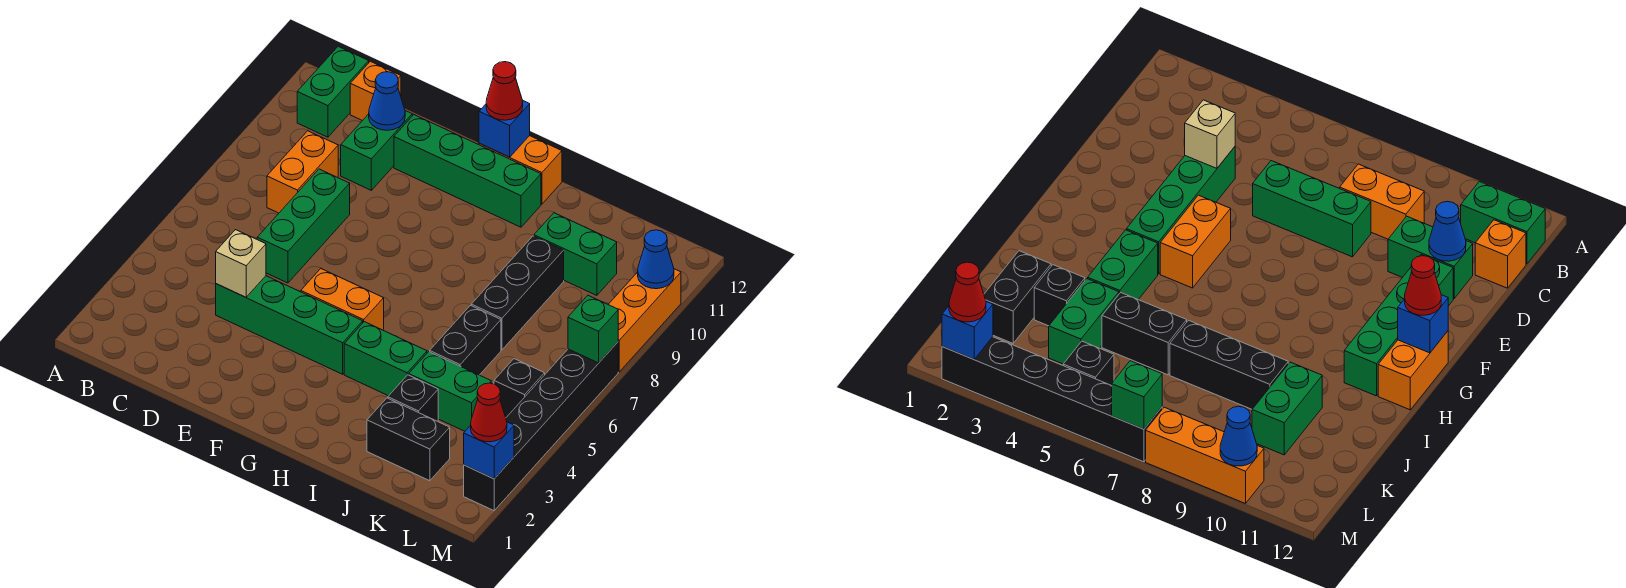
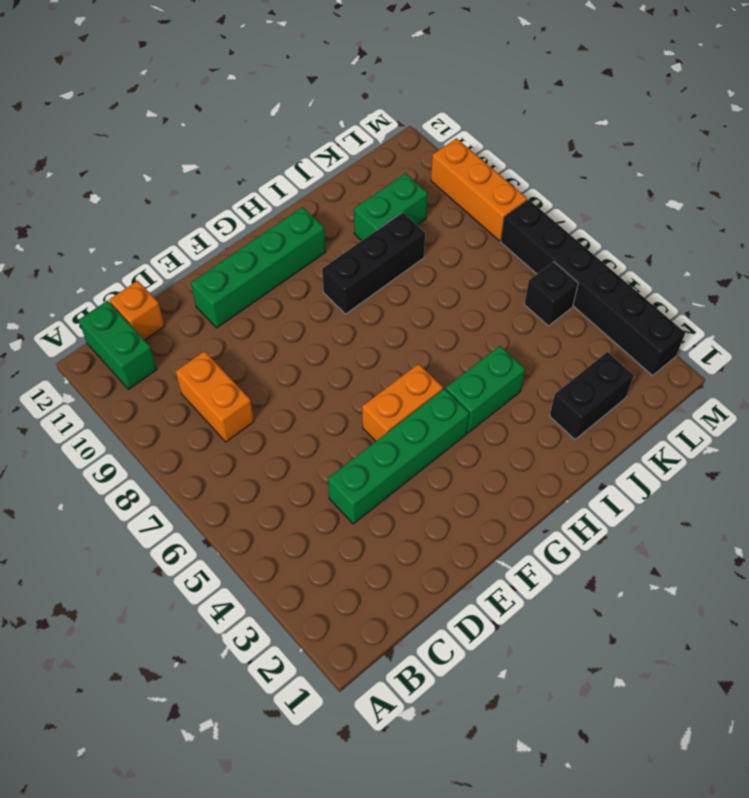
black 1x3 brick [322,212,425,314] -> black 1x3 brick turned to [471,236,564,350]
none -> green 1x3 brick [257,169,350,283]
none -> green 1x2 brick [341,111,412,190]
none -> orange 1x2 brick [479,136,562,204]

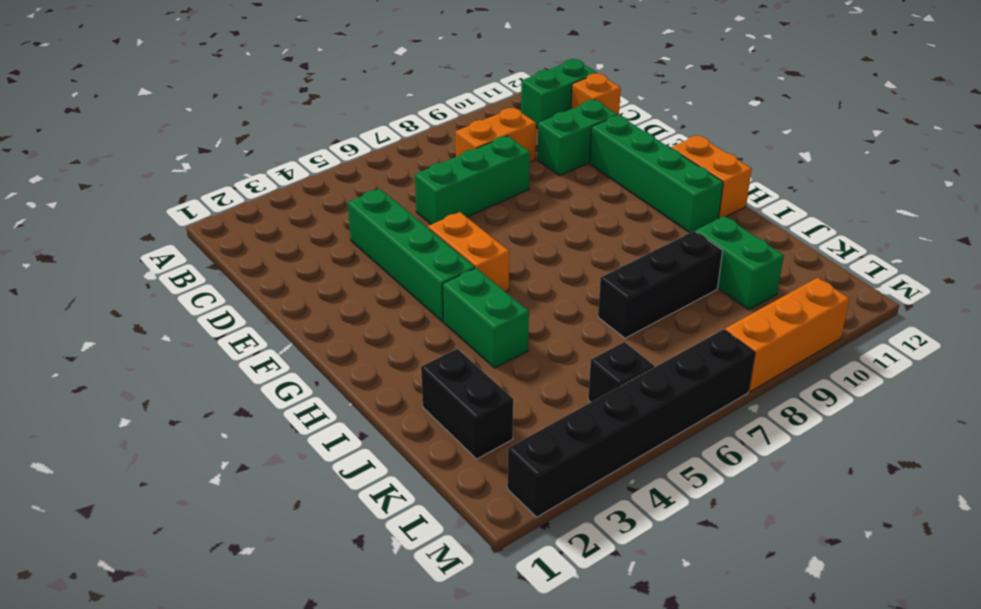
none -> black 1x1 brick [388,375,438,421]
none -> green 1x2 brick [409,352,491,431]
none -> black 1x2 brick [430,305,501,375]

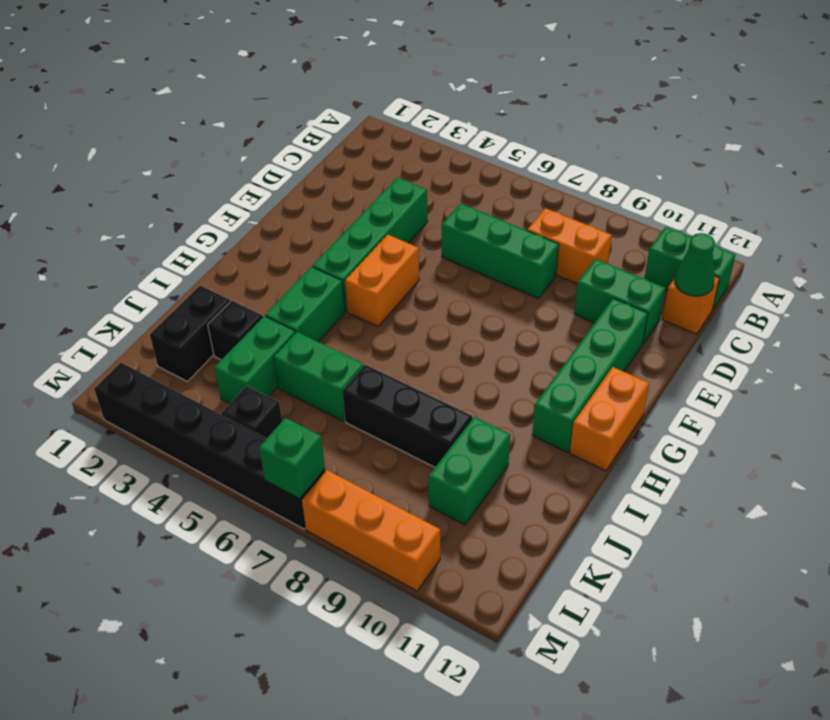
green 1x1 cone [675,233,715,296] -> none
green 1x2 brick [273,332,364,421] -> black 1x2 brick [430,305,501,375]
none -> tan 1x1 brick [216,230,266,297]
none -> blue 1x1 cone [369,72,405,130]
none -> blue 1x1 brick [479,101,530,157]

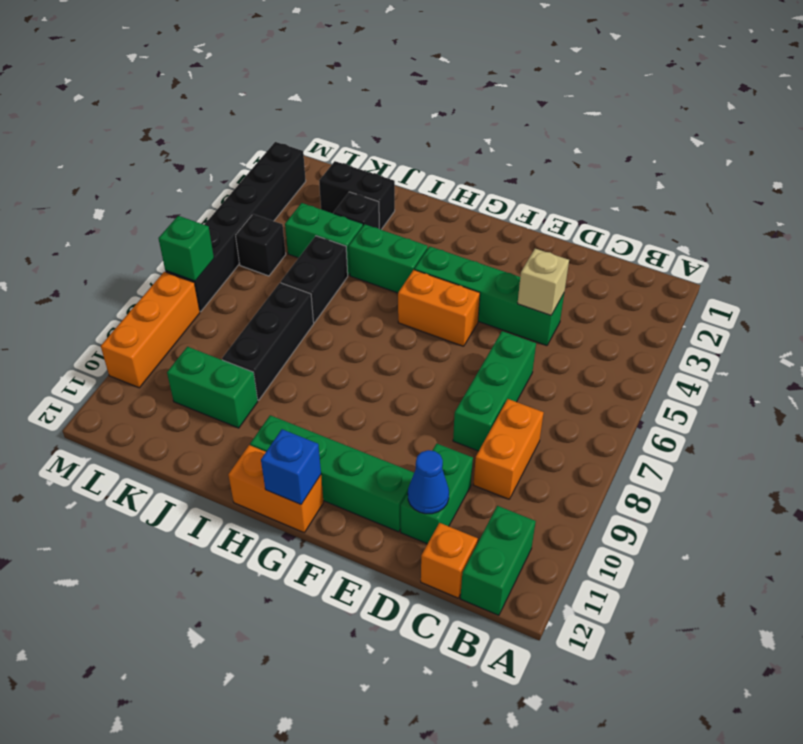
none -> blue 1x1 brick [464,422,514,479]
none -> blue 1x1 cone [638,230,674,289]
none -> red 1x1 cone [486,62,523,120]

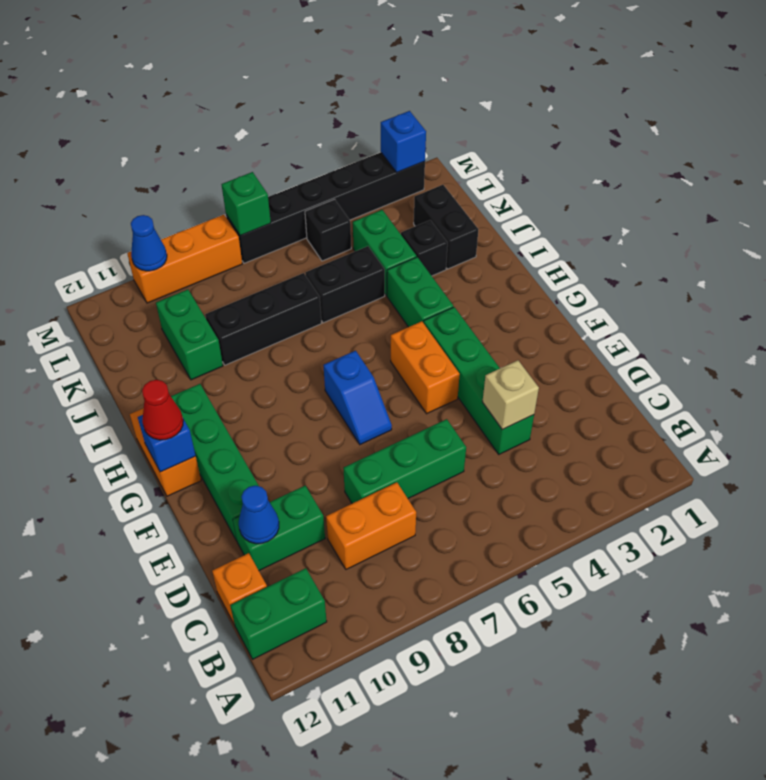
blue 1x2 slope [323,351,392,445] -> none
none -> red 1x1 cone [471,383,507,442]

